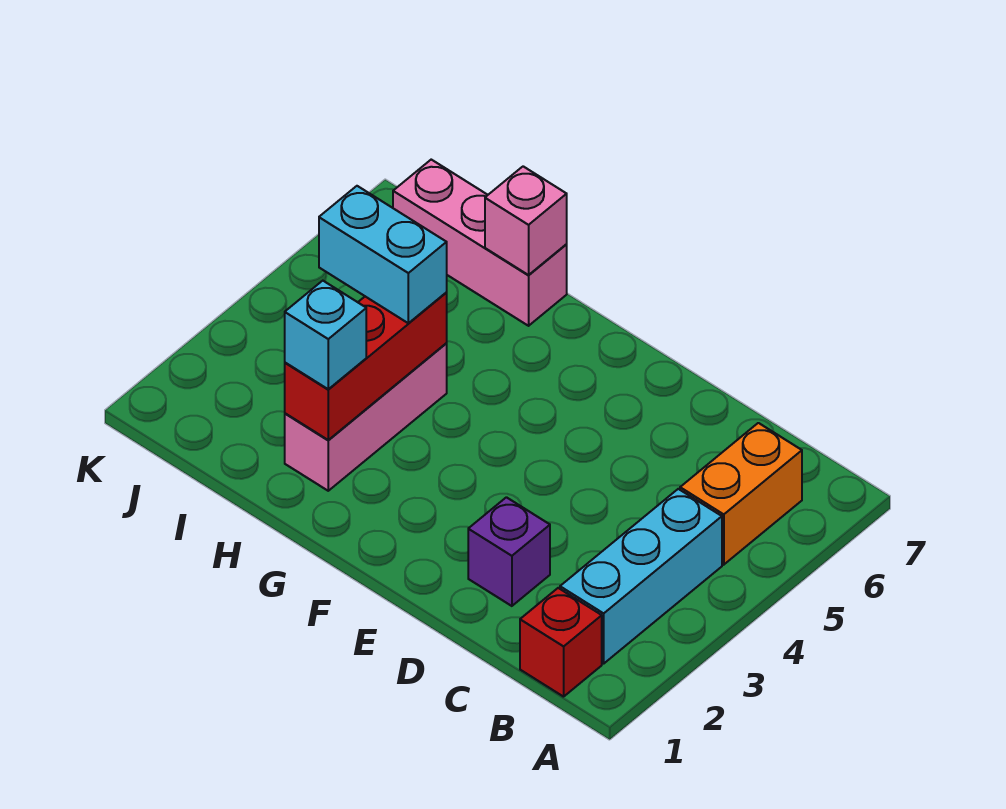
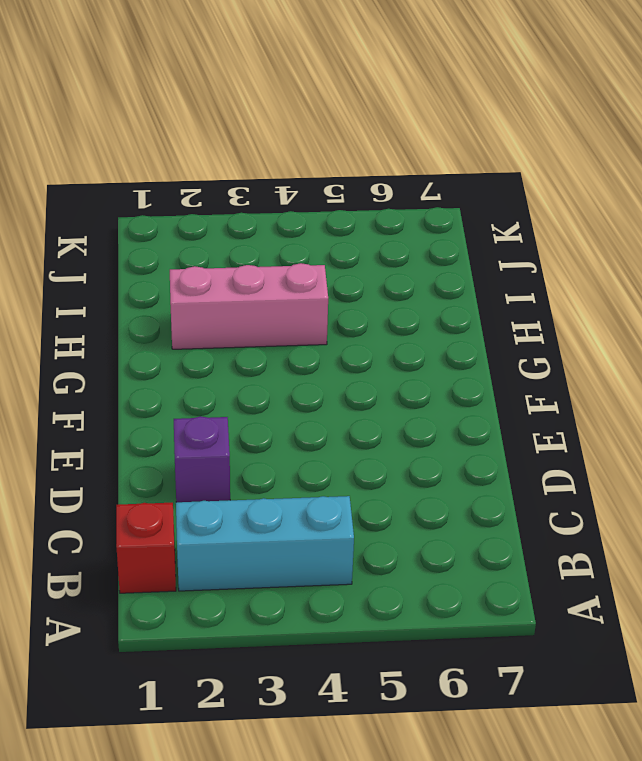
none -> orange 1x2 brick [680,423,802,565]
none -> pink 1x3 brick [393,160,567,326]

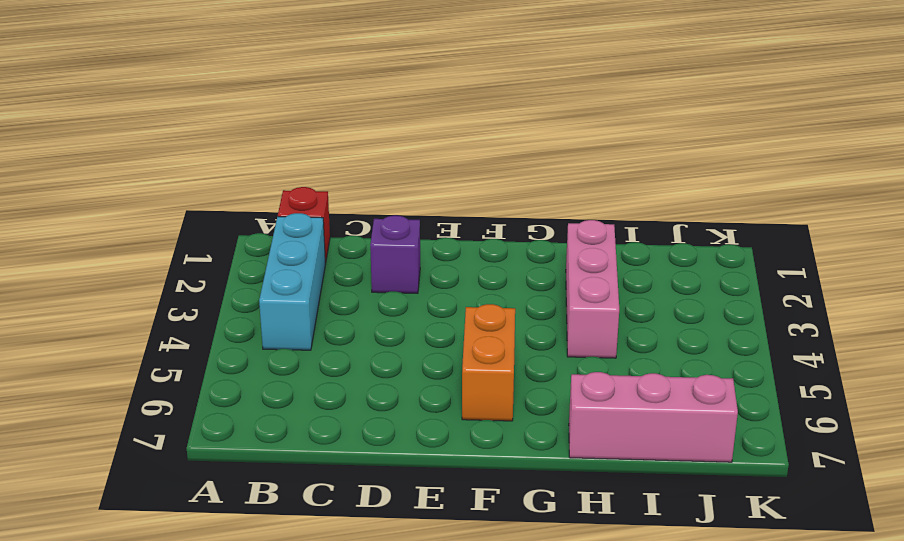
orange 1x2 brick [462,304,515,421] -> orange 1x2 brick moved to [680,423,802,565]
none -> red 1x3 brick [285,293,447,440]
none -> pink 1x1 brick [485,166,567,275]

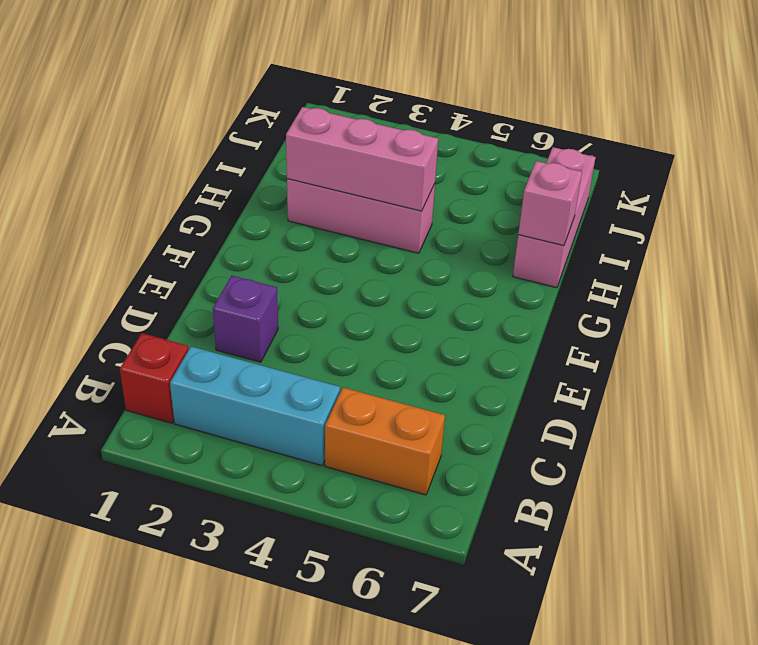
pink 1x3 brick [286,107,438,211] -> red 1x3 brick [285,293,447,440]
none -> cyan 1x1 brick [285,281,366,389]
none -> cyan 1x2 brick [319,186,447,323]

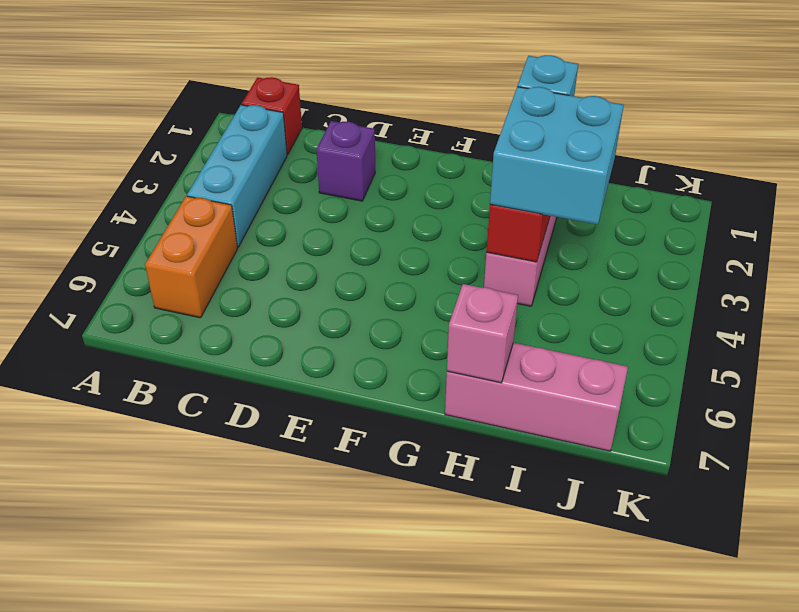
cyan 2x2 brick [490,87,624,224] -> cyan 1x2 brick [319,186,447,323]

